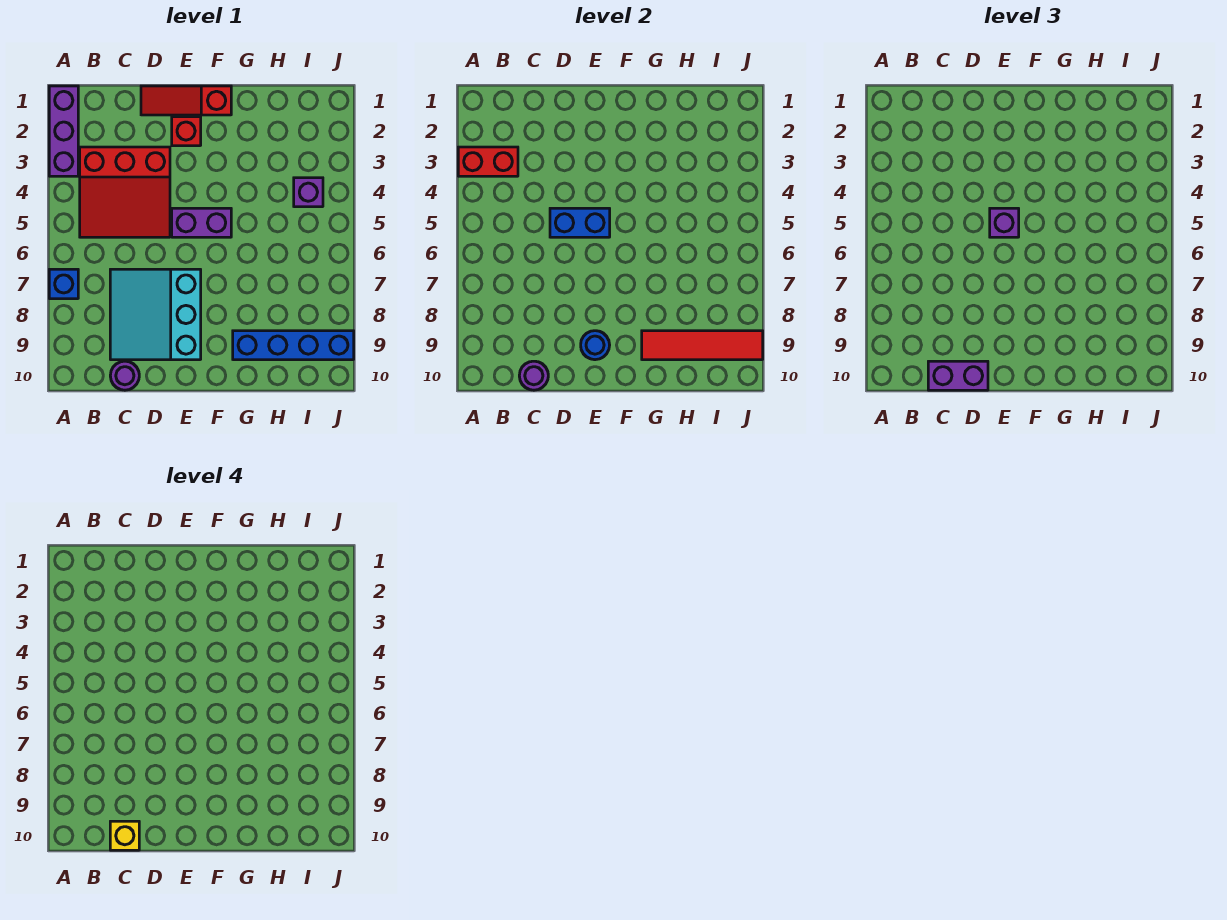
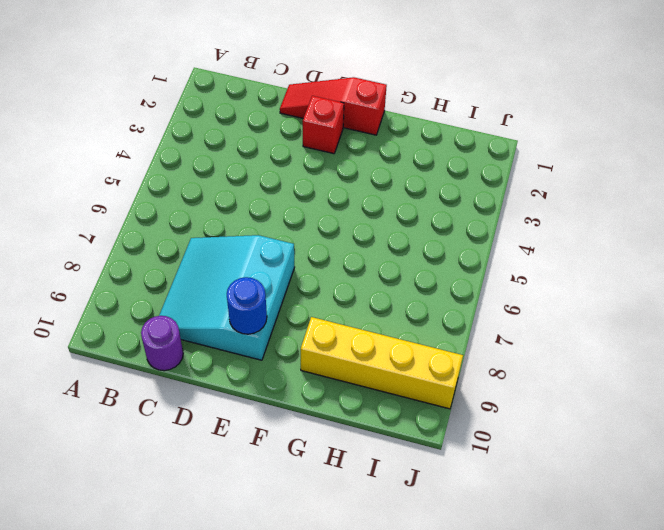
yellow 1x4 brick [301,317,463,409] -> blue 1x4 brick [233,331,354,360]
none -> purple 1x3 brick [49,86,78,176]
none -> blue 1x1 brick [49,269,78,299]
none -> red 3x3 slope [80,147,170,237]

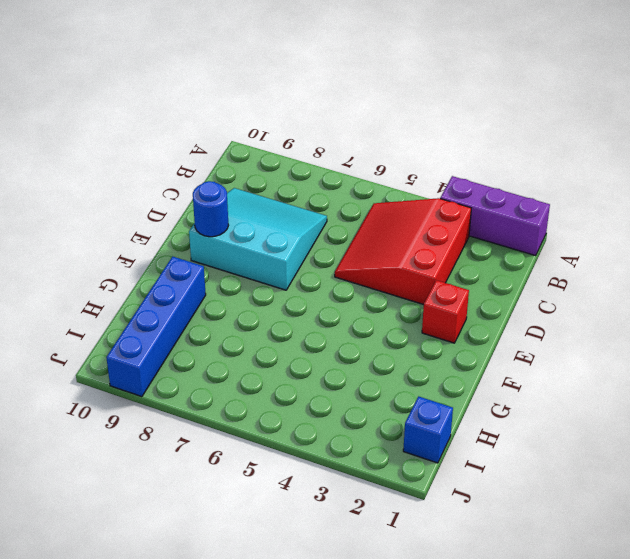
blue 1x1 brick [403,396,453,463] -> blue 1x1 brick moved to [49,269,78,299]
none -> purple 1x1 round brick [110,361,139,390]
none -> red 1x3 slope [141,86,231,115]
none -> purple 1x2 brick [172,208,231,237]

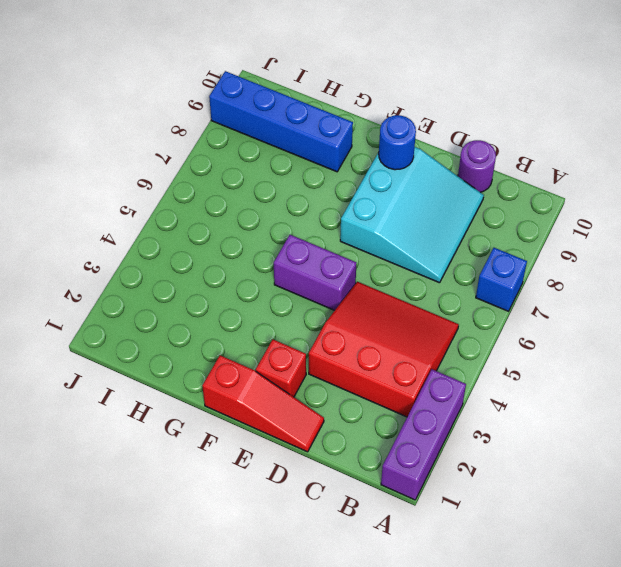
none -> purple 1x1 brick [294,178,323,207]
none -> red 1x2 brick [458,147,518,176]
none -> purple 1x1 round brick [519,361,548,390]

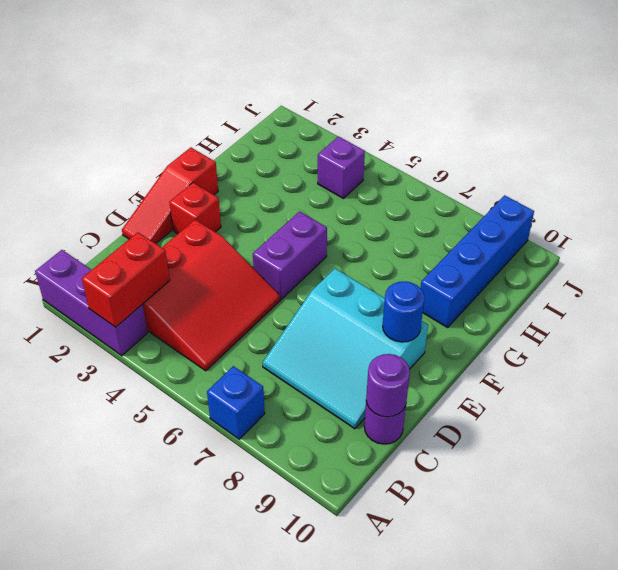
none -> blue 1x2 brick [550,208,610,237]
none -> red 1x4 tile [642,331,763,360]
none -> purple 1x2 brick [928,361,988,390]

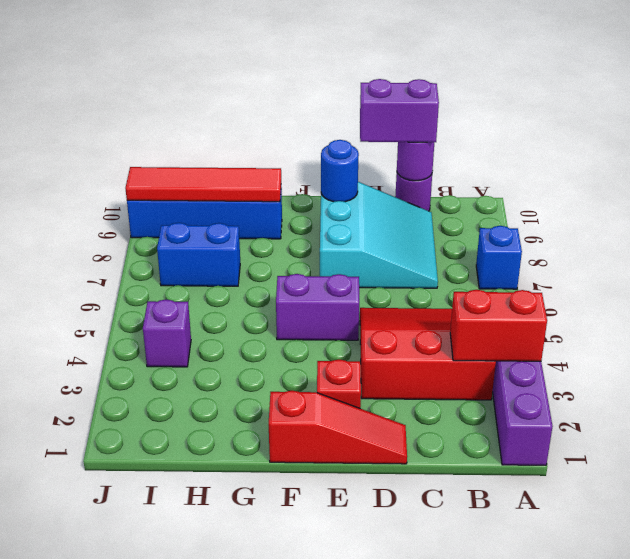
blue 1x2 brick [157,223,240,286] -> blue 1x2 brick moved to [550,208,610,237]
none -> purple 1x1 brick [990,208,1019,237]
none -> yellow 1x1 brick [110,821,139,850]

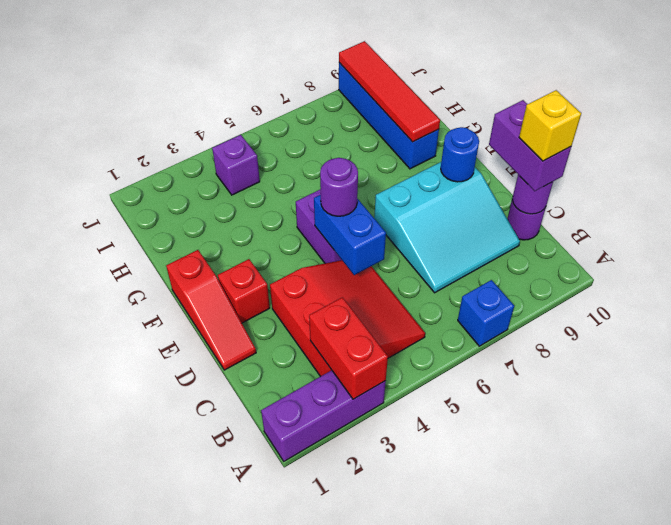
purple 1x1 round brick [320,158,358,216] -> purple 1x1 brick [990,208,1019,237]

